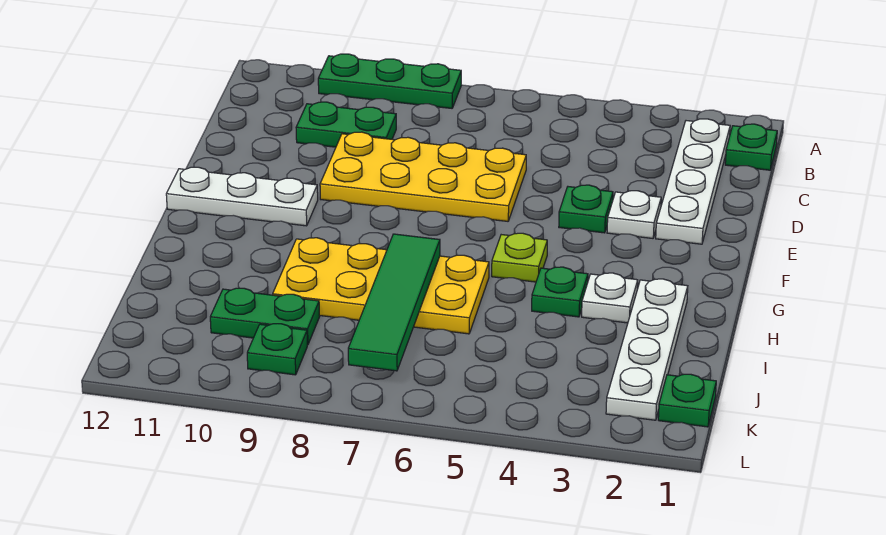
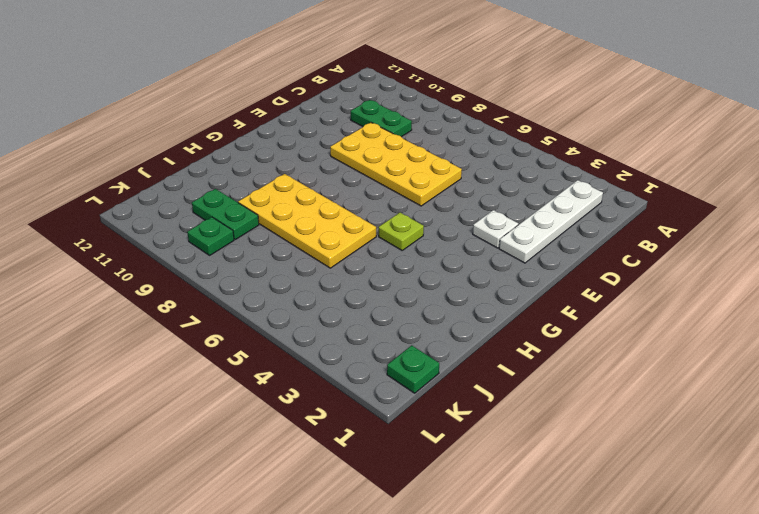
none -> green 1x3 plate [318,54,461,108]
none -> green 1x1 plate [725,124,777,170]
none -> green 1x1 plate [559,185,613,233]

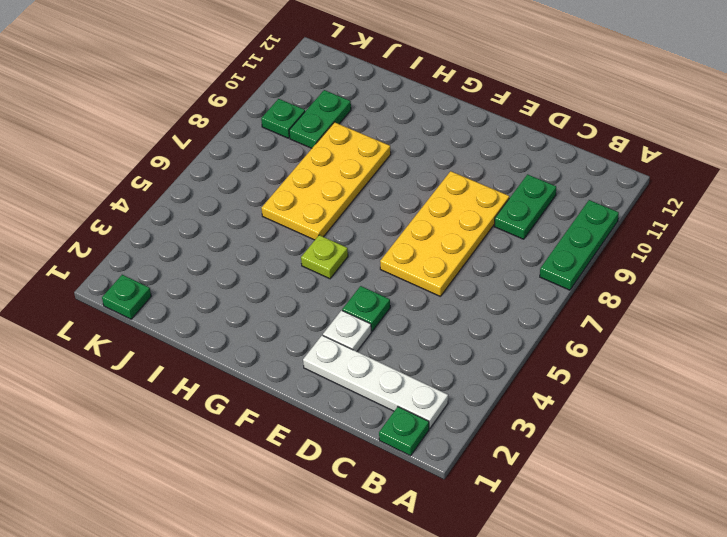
none -> white 1x3 plate [166,167,318,226]
none -> white 1x4 plate [606,279,688,420]
none -> white 1x1 plate [582,273,638,323]

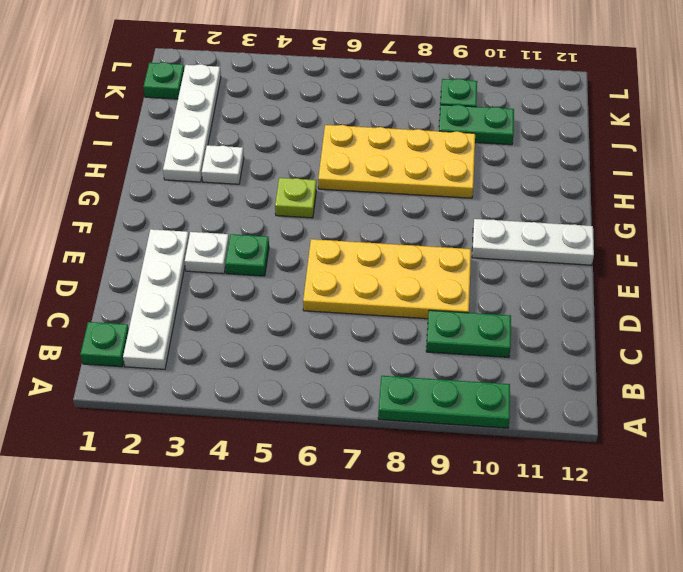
none -> green 1x1 plate [532,267,588,317]
none -> green 1x4 tile [348,234,440,371]

